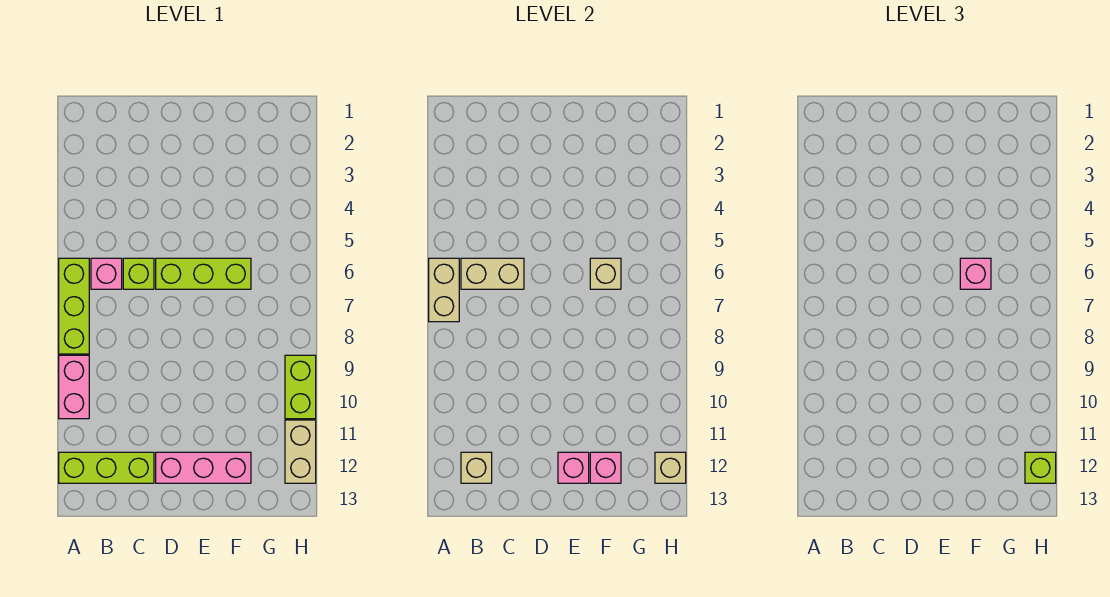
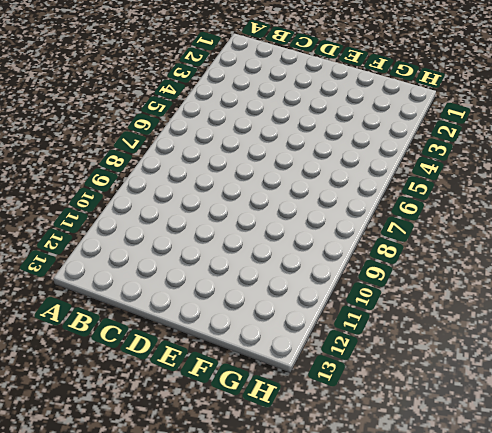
none -> lime 1x3 brick [59,258,89,354]
none -> pink 1x2 brick [59,355,89,419]
none -> lime 1x3 brick [59,452,154,483]

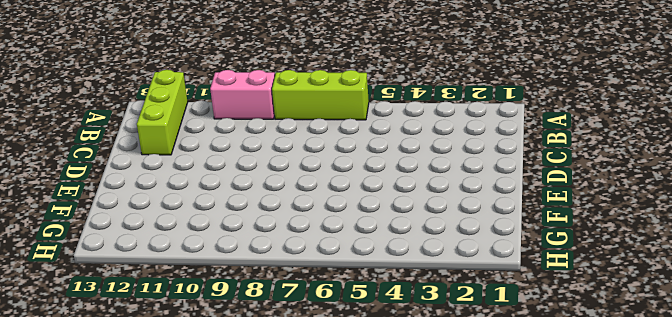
none -> pink 1x1 brick [91,258,122,289]
none -> lime 1x1 brick [123,258,154,289]
none -> lime 1x3 brick [156,258,251,289]

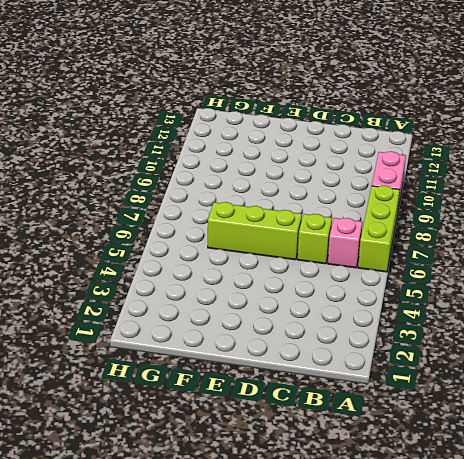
none -> lime 1x3 brick [59,452,154,483]
none -> pink 1x3 brick [156,452,251,483]
none -> lime 1x2 brick [285,355,316,419]

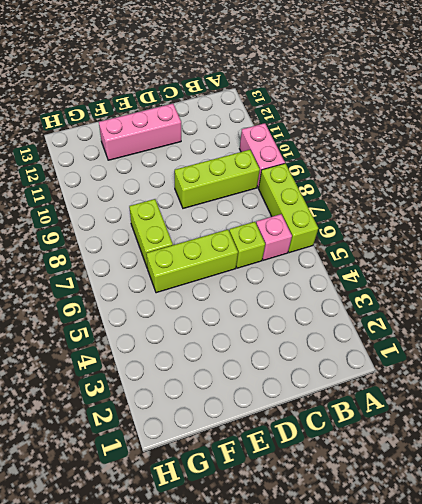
lime 1x3 brick [175,150,260,208] -> lime 1x3 brick moved to [59,452,154,483]
lime 1x2 brick [129,199,173,267] -> lime 1x2 brick moved to [285,355,316,419]
none -> tan 1x2 brick [285,420,316,483]
none -> tan 1x2 brick [429,258,459,322]
none -> tan 1x2 brick [461,258,524,289]

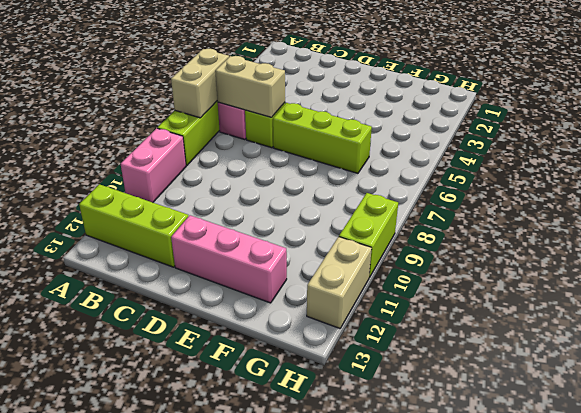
none -> tan 1x1 brick [461,452,492,483]
none -> pink 1x1 brick [558,452,589,483]
none -> tan 1x1 brick [590,258,621,289]

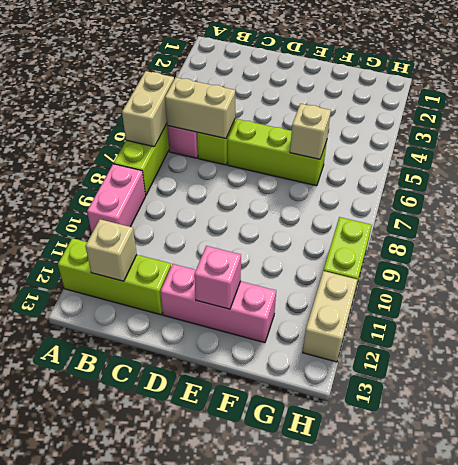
none -> pink 1x1 brick [590,452,621,483]
none -> tan 1x1 brick [655,452,686,483]
none -> pink 1x1 brick [960,258,991,289]

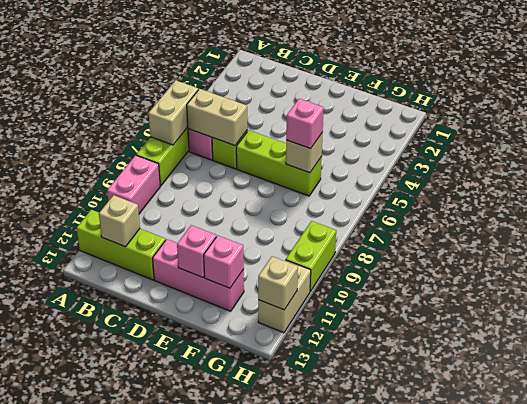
none -> lime 1x1 brick [1025,452,1056,483]

